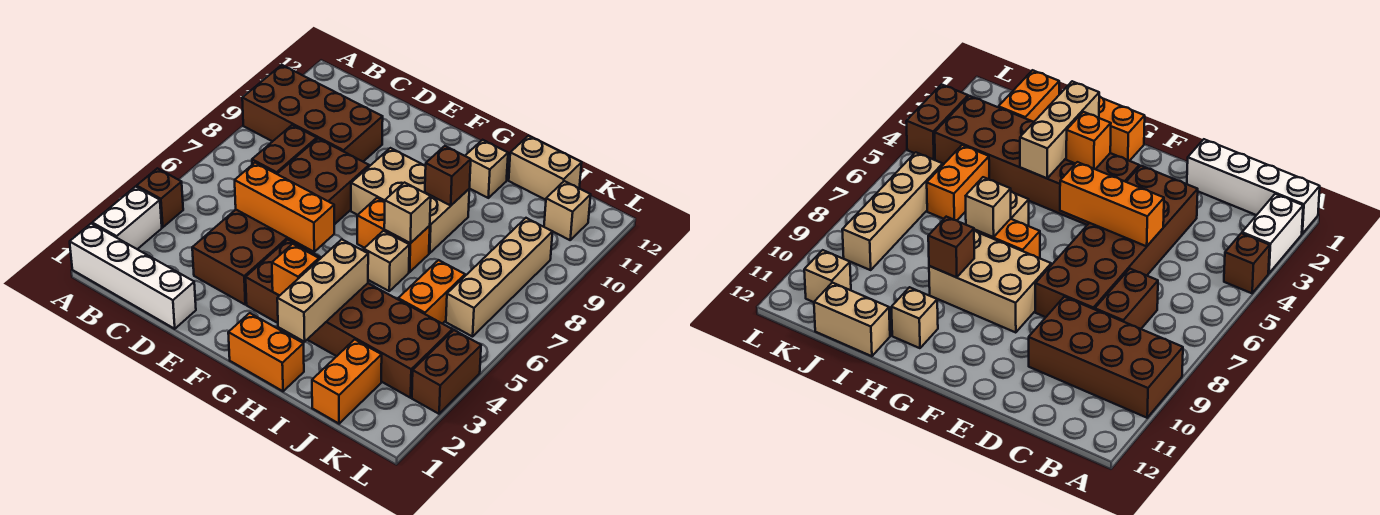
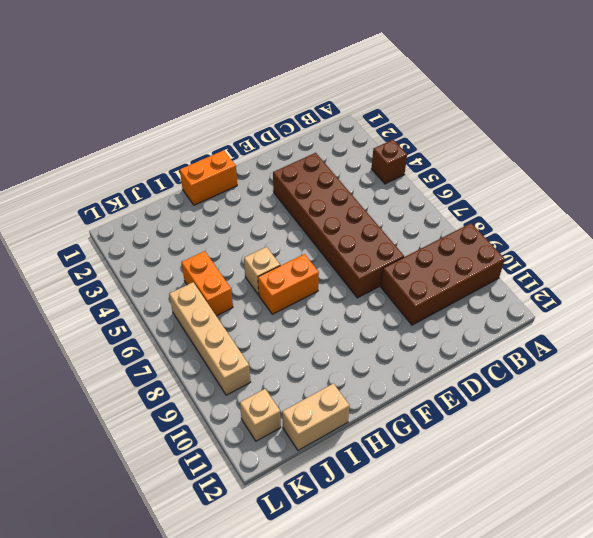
none -> white 1x4 brick [70,224,196,329]
none -> white 1x2 brick [92,187,162,249]
none -> brown 1x2 brick [252,125,317,174]

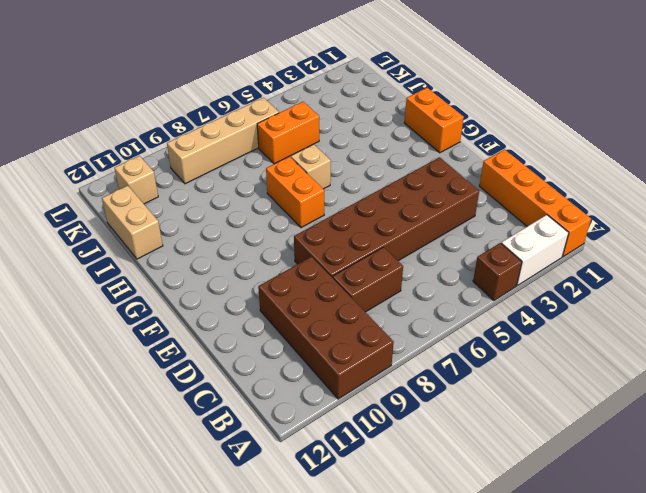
orange 1x4 brick [479,149,591,257] -> white 1x4 brick [70,224,196,329]
none -> brown 2x6 brick [246,239,452,398]
none -> tan 2x3 brick [351,148,469,253]
none -> tan 1x1 brick [465,140,508,198]

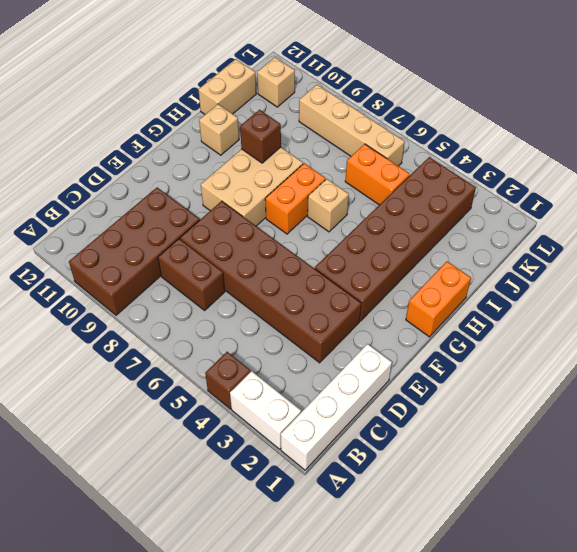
none -> orange 1x2 brick [312,339,382,424]
none -> brown 1x2 brick [412,330,481,414]
none -> orange 1x3 brick [235,163,334,252]

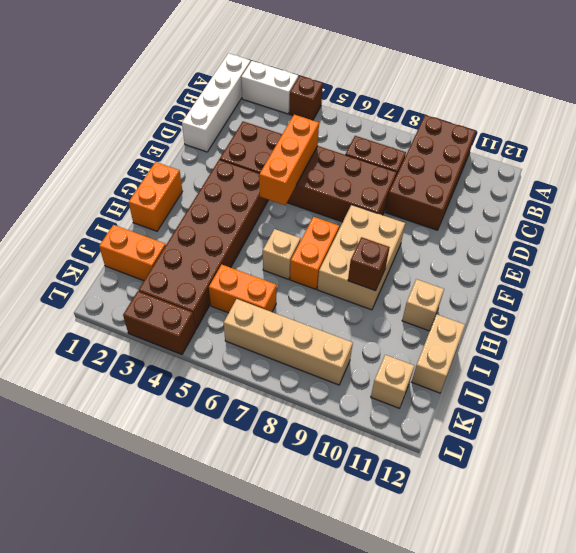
none -> orange 1x1 brick [272,244,319,296]
none -> tan 1x3 brick [277,239,368,342]
none -> tan 1x1 brick [384,183,431,243]

